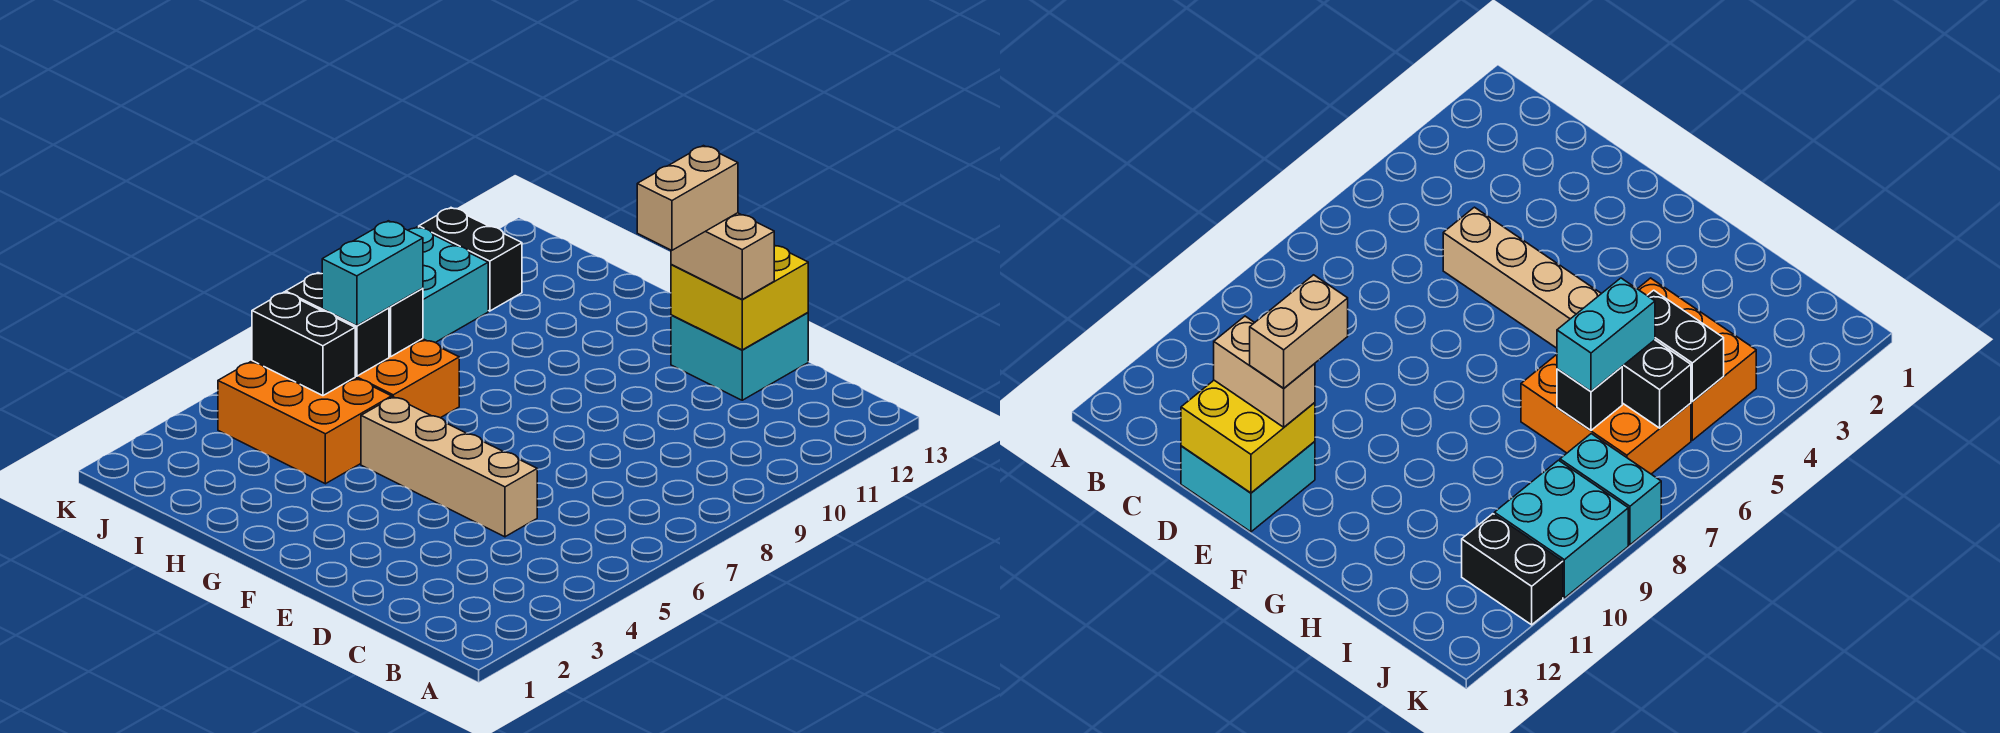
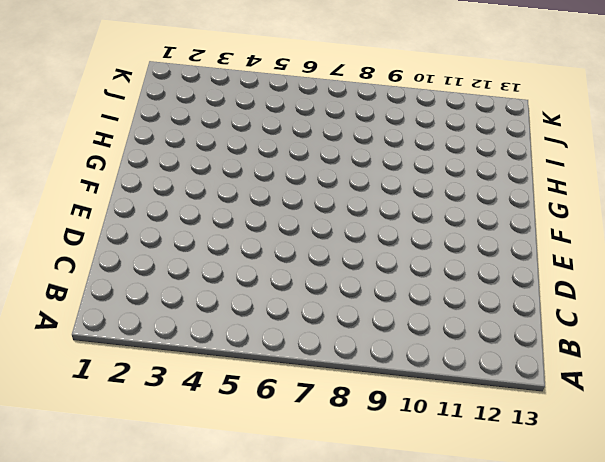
none -> tan 1x4 brick [361,397,537,537]
none -> cyan 2x2 brick [671,313,808,400]
none -> orange 2x3 brick [218,361,392,484]

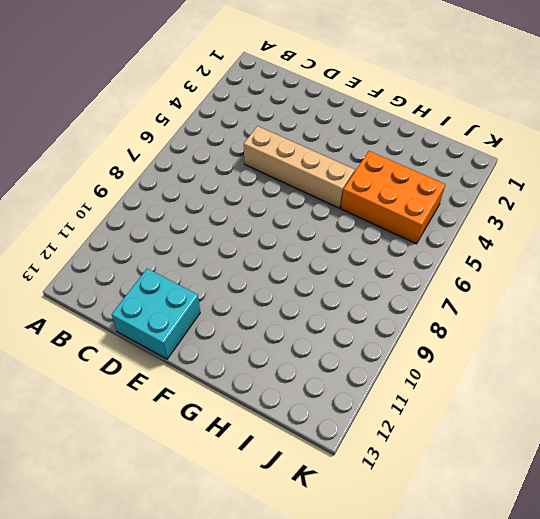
none -> orange 2x3 brick [355,339,459,418]
none -> cyan 1x2 brick [1560,434,1661,545]
none -> cyan 2x2 brick [408,227,488,343]

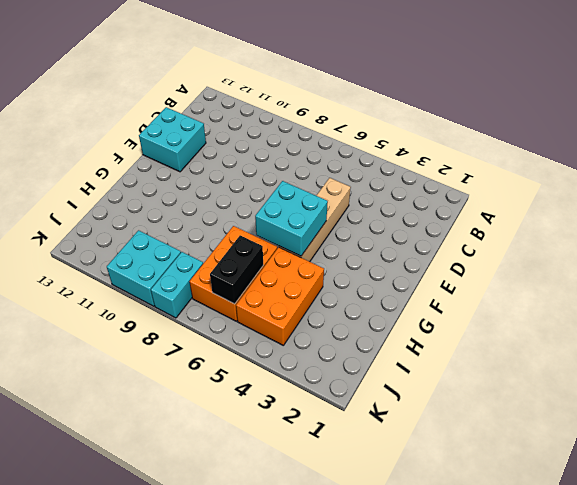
cyan 2x2 brick [255,181,328,256] -> none
none -> black 1x2 brick [419,208,522,311]
none -> yellow 2x2 brick [671,245,808,350]
none -> black 1x2 brick [252,292,355,396]

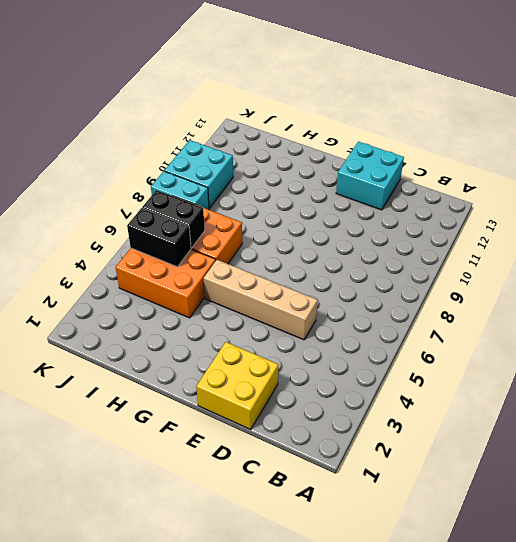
yellow 2x2 brick [196,342,278,429] -> yellow 2x2 brick moved to [671,245,808,350]
none -> black 1x2 brick [419,208,522,311]
none -> black 1x1 brick [389,288,423,357]
none -> tan 1x2 brick [671,213,774,299]

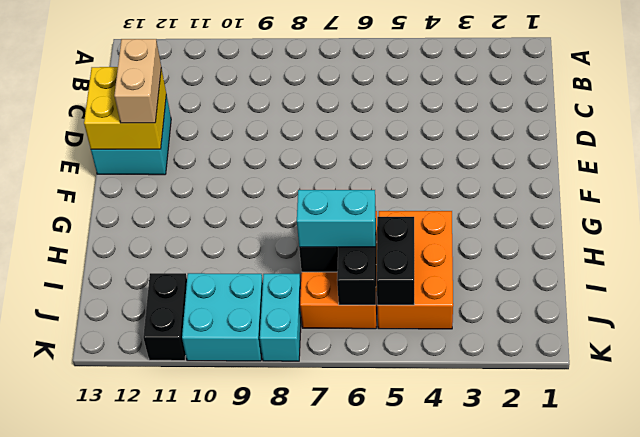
none -> tan 1x4 brick [361,397,537,537]
none -> tan 1x2 brick [637,146,738,250]

